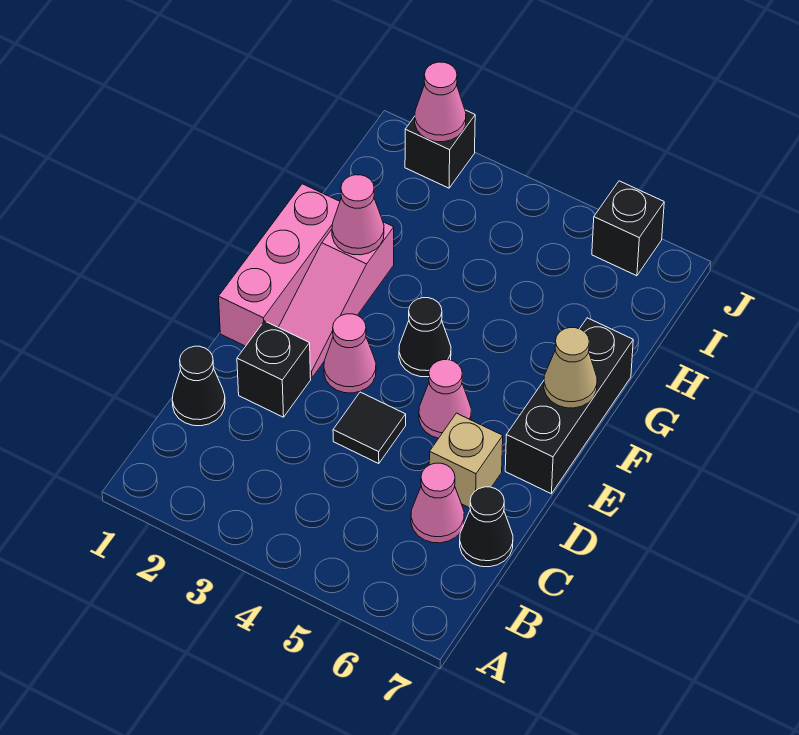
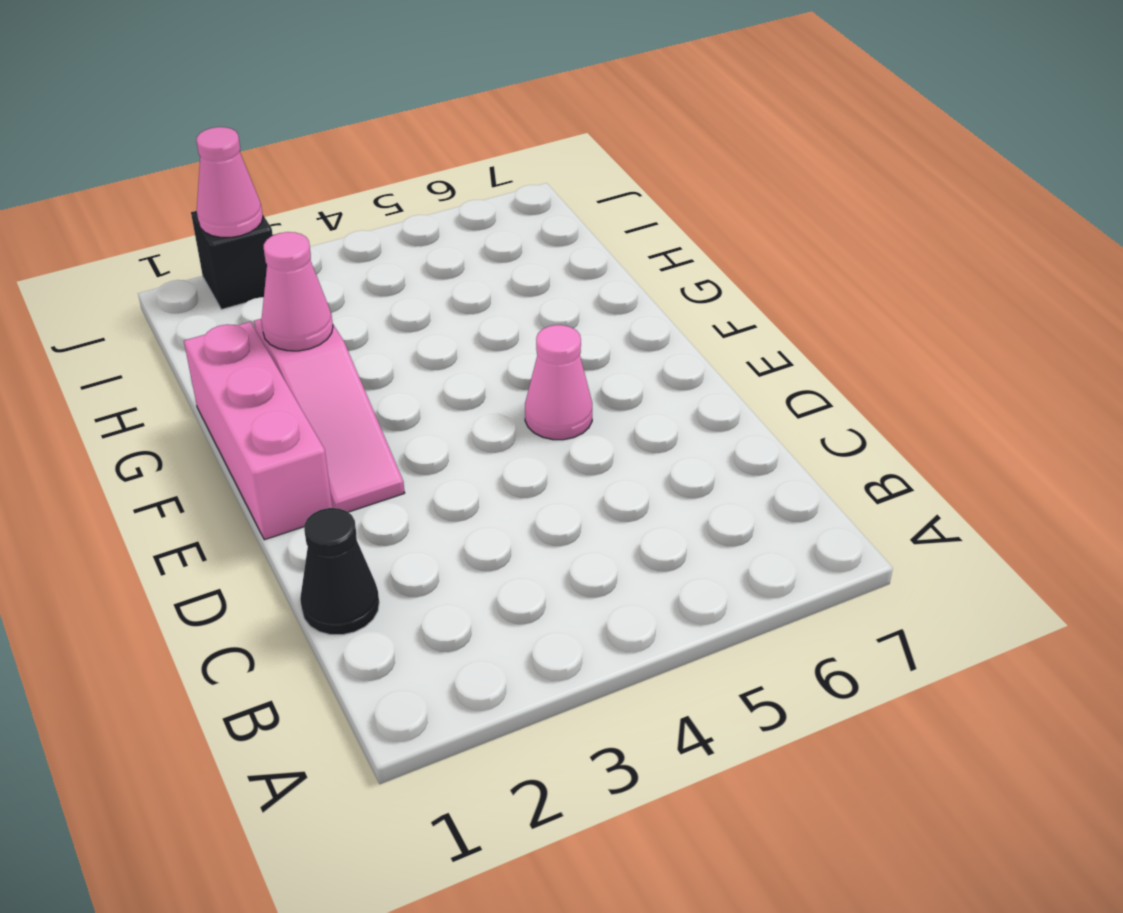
none -> pink 1x1 cone [411,463,464,543]
none -> black 1x1 cone [460,487,513,567]
none -> black 1x1 brick [237,321,311,417]

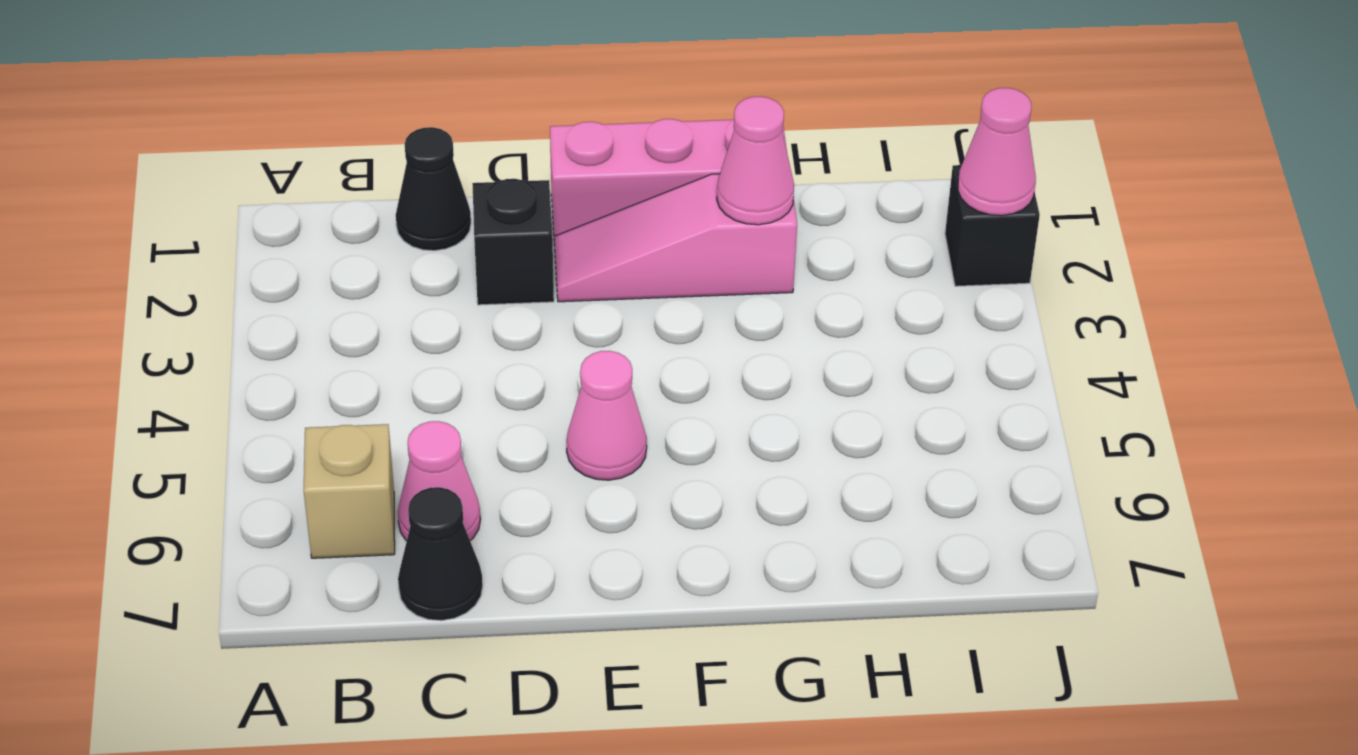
tan 1x1 brick [304,424,395,558] -> tan 1x1 brick moved to [429,413,503,508]
none -> black 1x1 tile [333,392,406,464]
none -> pink 1x1 cone [324,314,376,393]
none -> black 1x3 brick [505,318,633,494]

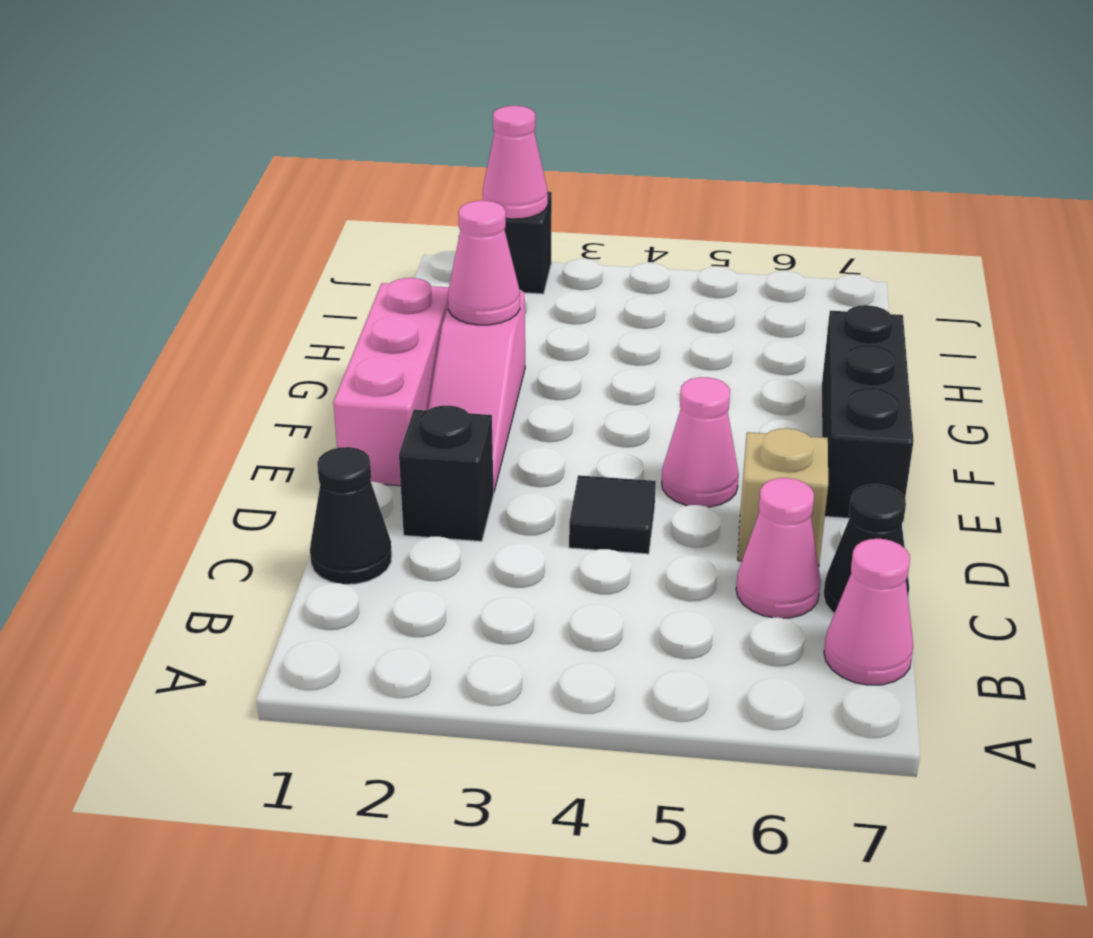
pink 1x1 cone [824,539,913,685] -> pink 1x1 cone moved to [324,314,376,393]
none -> black 1x1 cone [399,298,451,377]
none -> black 1x1 brick [592,181,664,276]
none -> tan 1x1 cone [544,328,597,408]

